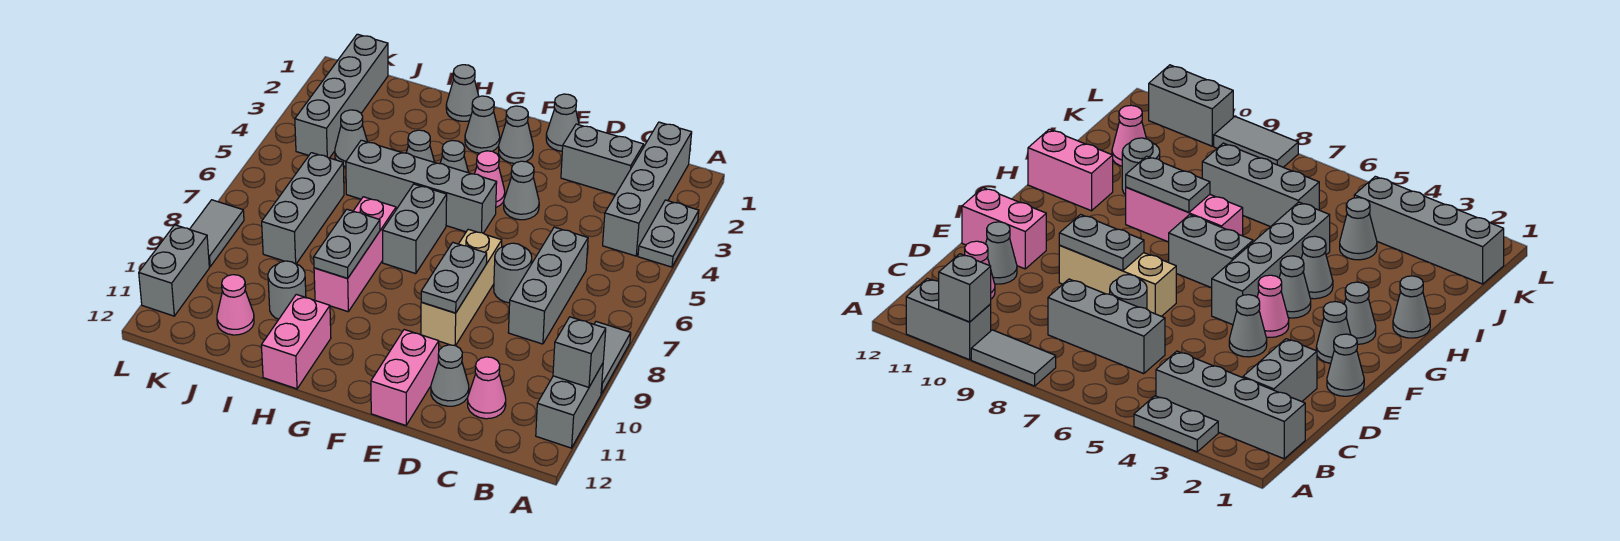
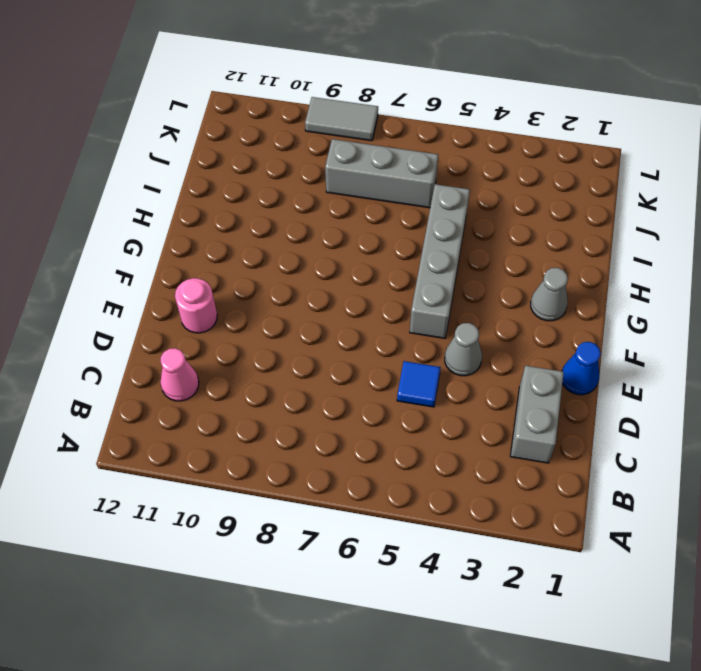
blue 1x1 tile [397,361,441,407] -> none
blue 1x1 cone [562,342,601,395] -> grey 1x1 cone [546,94,579,151]
pink 1x1 round brick [175,278,217,333] -> pink 1x2 brick [371,330,439,425]
none -> grey 1x2 plate [638,200,699,267]
none -> grey 1x2 tile [594,322,631,394]
none -> grey 1x2 brick [536,364,603,448]
none -> grey 1x4 brick [603,122,692,256]

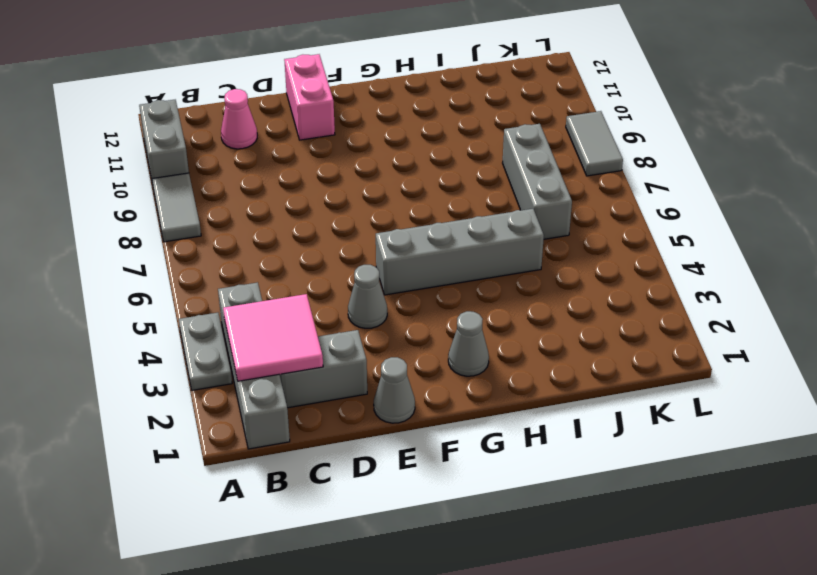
pink 2x2 tile [223,294,323,381] -> none
none -> grey 1x3 brick [508,227,588,344]
none -> grey 1x1 round brick [494,243,532,303]
none -> grey 1x1 cone [431,345,469,406]
none -> tan 1x3 brick [421,229,502,346]

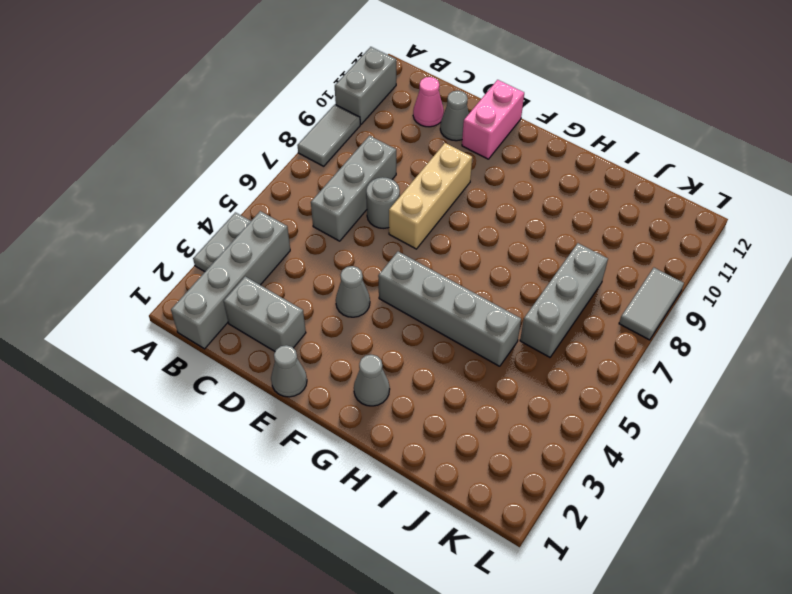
none -> grey 1x1 cone [499,106,533,164]
none -> pink 1x1 cone [475,151,505,207]
none -> grey 1x1 cone [440,140,468,173]
none -> grey 1x2 brick [382,184,447,274]

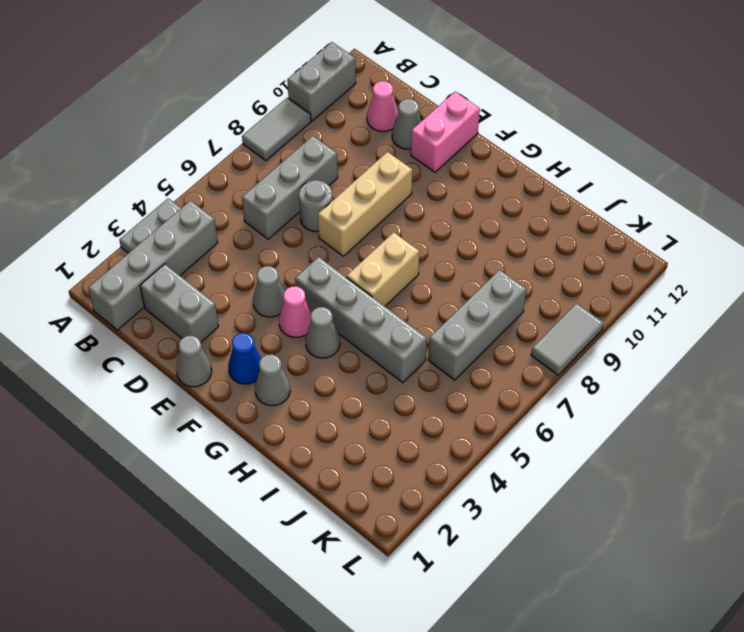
blue 1x1 cone [228,333,261,384] -> grey 1x1 cone [499,106,533,164]
tan 1x2 brick [347,232,419,306] -> grey 1x2 brick [382,184,447,274]
none -> grey 1x1 cone [446,65,479,121]
none -> grey 1x1 cone [406,130,434,162]
none -> pink 1x3 brick [314,197,396,312]
none -> pink 1x2 brick [261,294,331,389]

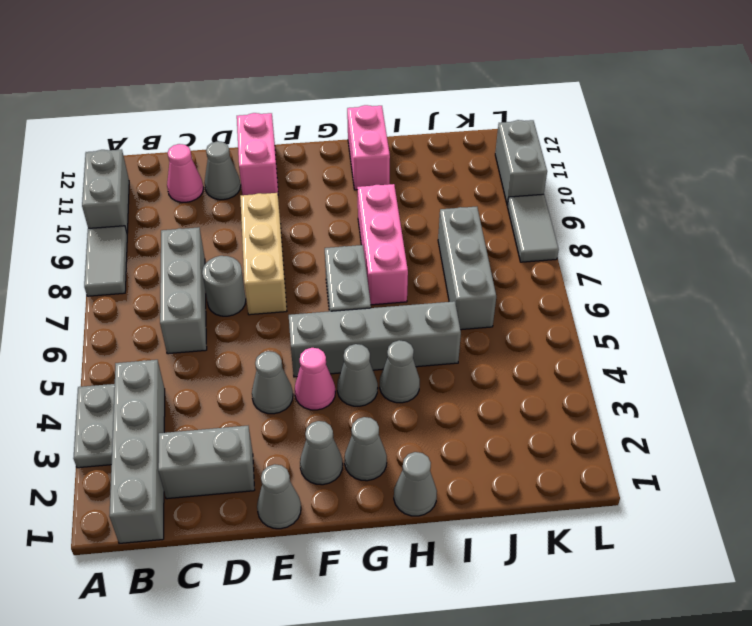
none -> grey 1x1 round brick [268,261,306,319]
none -> grey 1x1 cone [335,110,367,167]
none -> pink 1x1 cone [217,275,254,335]
none -> grey 1x4 brick [295,34,388,158]

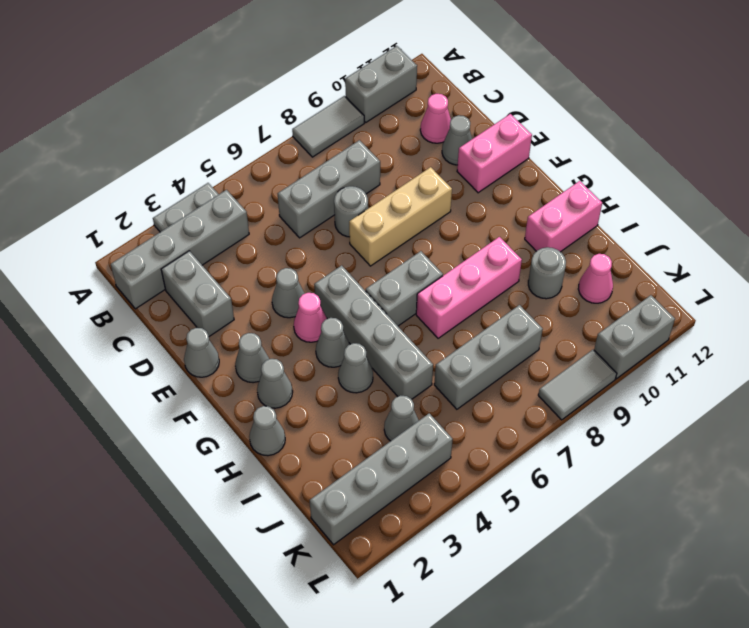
none -> grey 1x1 brick [553,317,606,387]
none -> grey 1x2 plate [421,243,487,313]
none -> grey 1x2 plate [314,209,380,278]

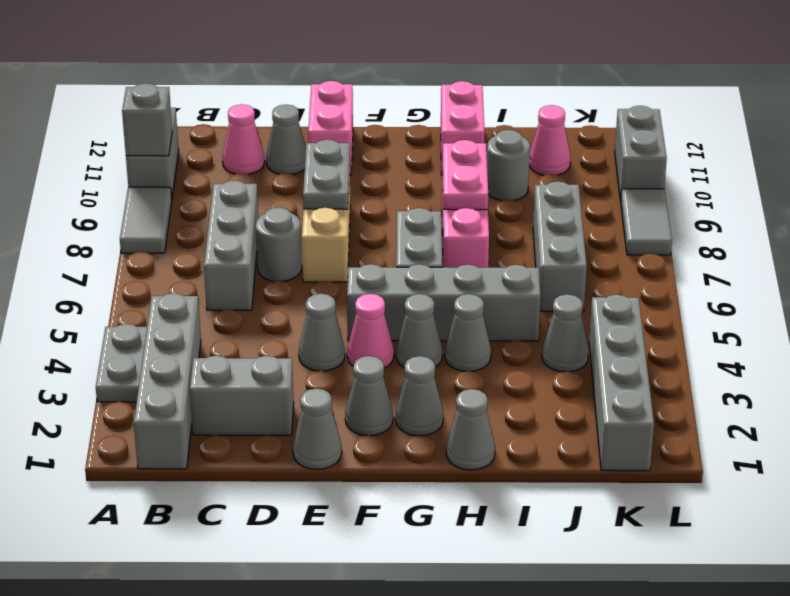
pink 1x2 plate [443,140,488,210] -> grey 1x2 plate [314,209,380,278]

